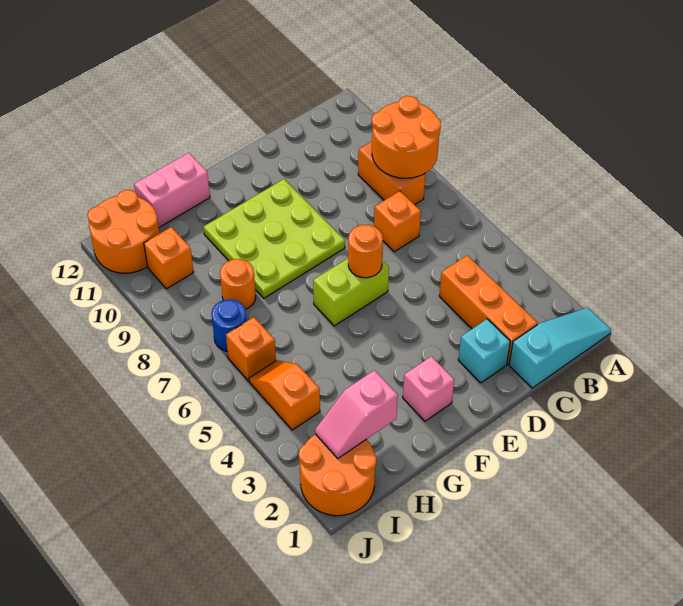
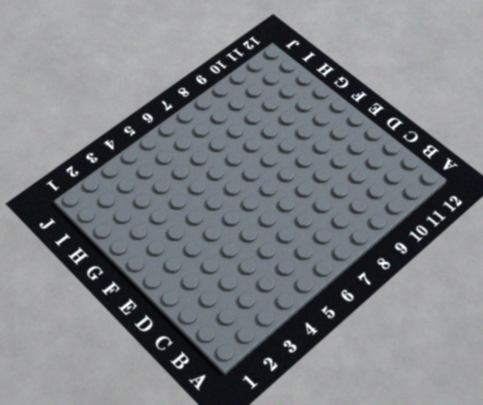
none -> cyan 1x3 slope [509,308,611,388]
none -> orange 1x2 brick [358,141,425,205]
none -> orange 1x3 brick [439,255,538,364]

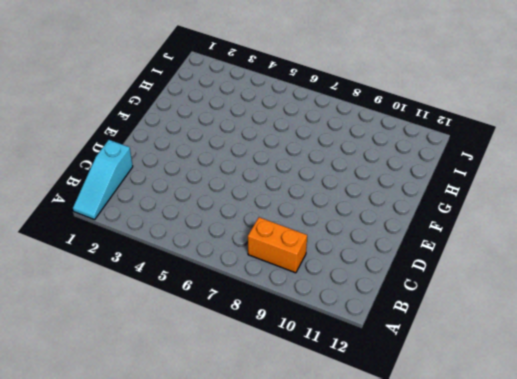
none -> orange 1x3 brick [439,255,538,364]
none -> orange 1x1 brick [374,191,421,252]
none -> cyan 1x1 brick [458,319,510,383]

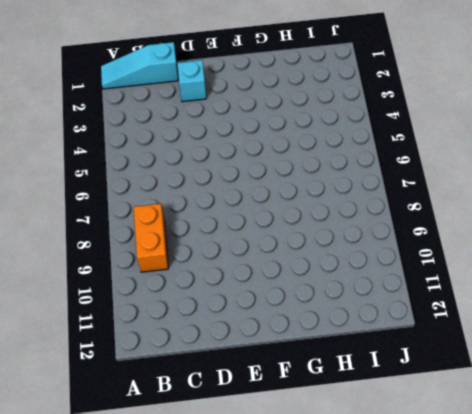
none -> orange 1x3 brick [439,255,538,364]
none -> orange 1x1 brick [374,191,421,252]
none -> lime 1x2 brick [313,258,389,326]

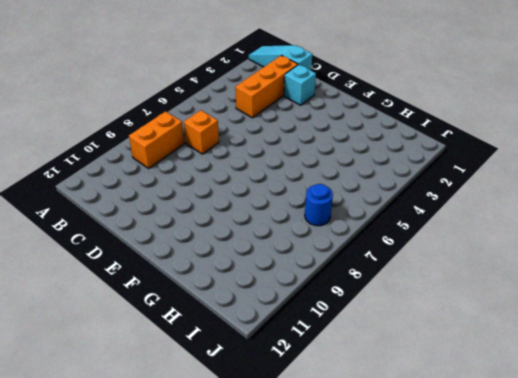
none -> lime 1x2 brick [313,258,389,326]
none -> lime 3x3 plate [203,179,345,298]
none -> pink 1x1 brick [403,356,454,421]

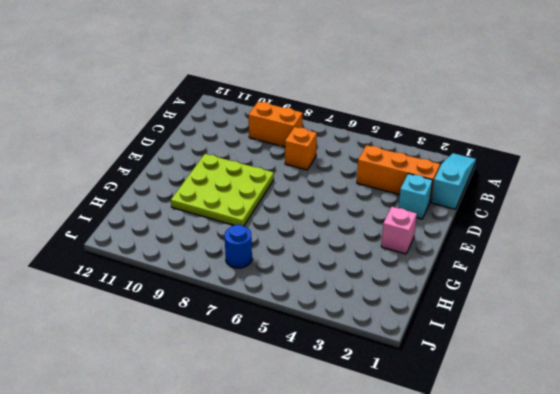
none -> lime 1x2 brick [313,258,389,326]
none -> pink 1x2 brick [134,153,210,227]
none -> orange 1x1 round brick [220,259,256,309]

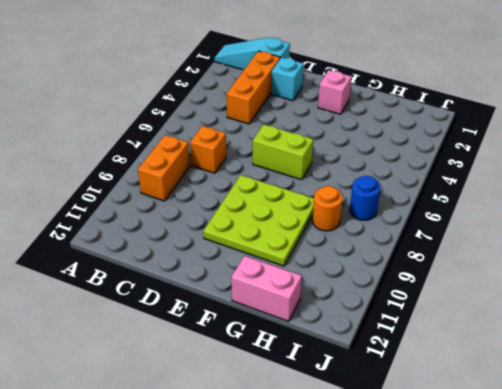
none -> orange 2x2 round brick [299,434,376,516]
none -> orange 1x2 slope [249,360,320,430]
none -> orange 1x1 brick [226,317,276,381]

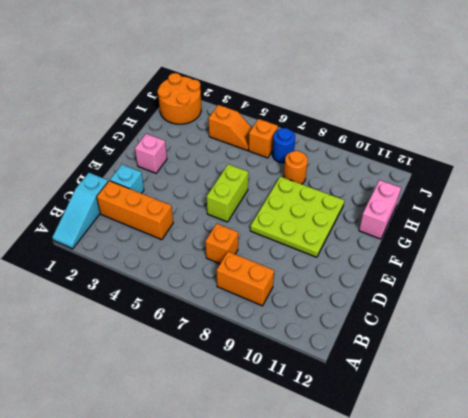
none -> orange 1x1 brick [144,227,194,289]
none -> orange 2x2 round brick [88,190,160,273]
none -> orange 2x2 round brick [372,96,441,178]

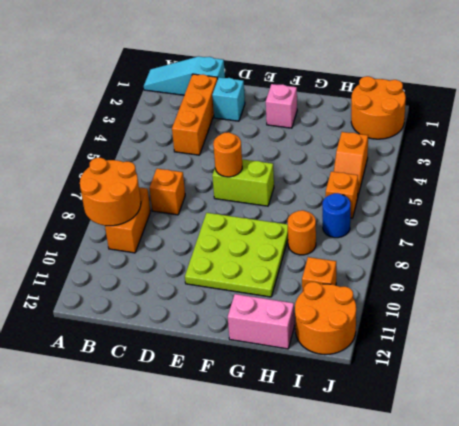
none -> pink 1x2 slope [315,370,398,458]

